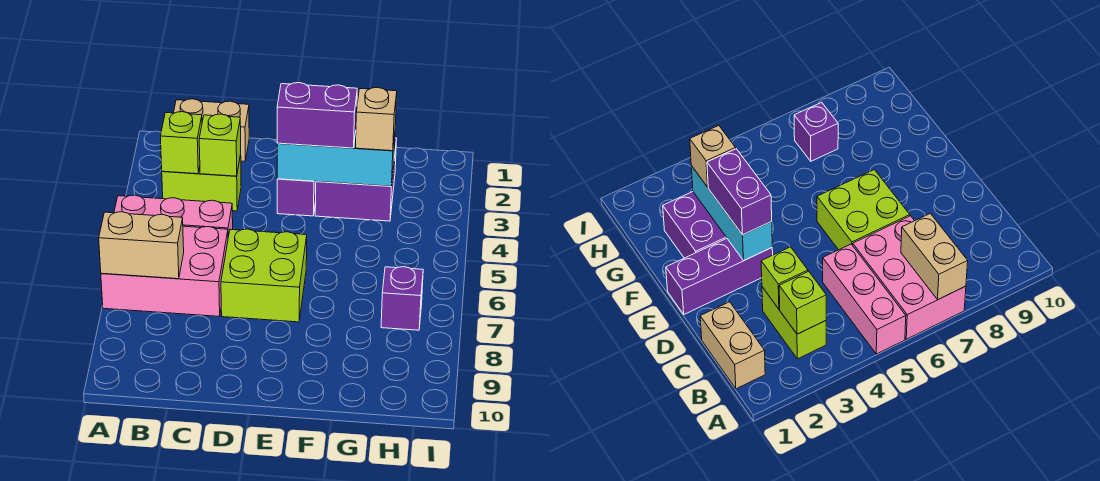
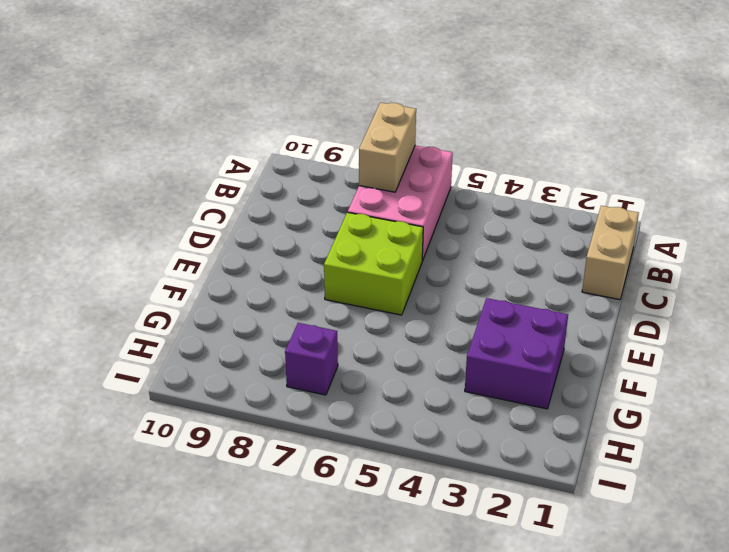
none -> pink 1x3 brick [114,195,233,237]
none -> lime 1x2 brick [162,155,241,211]
none -> purple 1x3 brick [277,179,316,216]

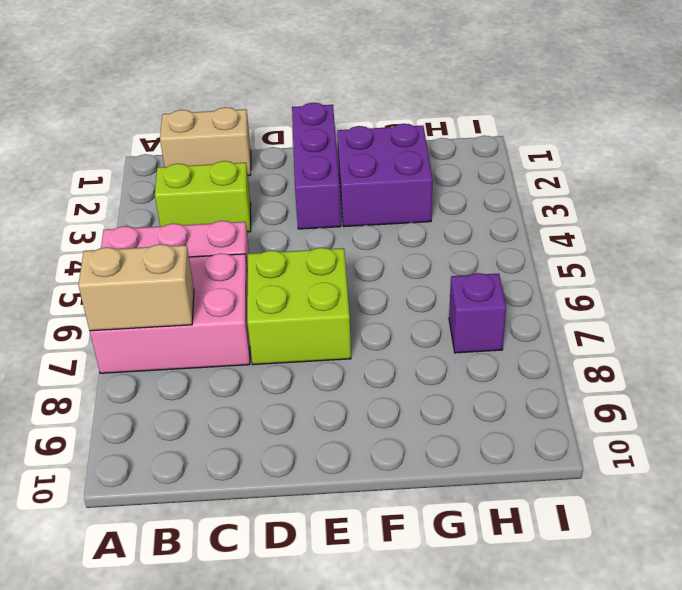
none -> lime 1x1 brick [160,112,202,174]
none -> lime 1x1 brick [199,114,241,176]
none -> cyan 1x3 brick [277,133,395,186]

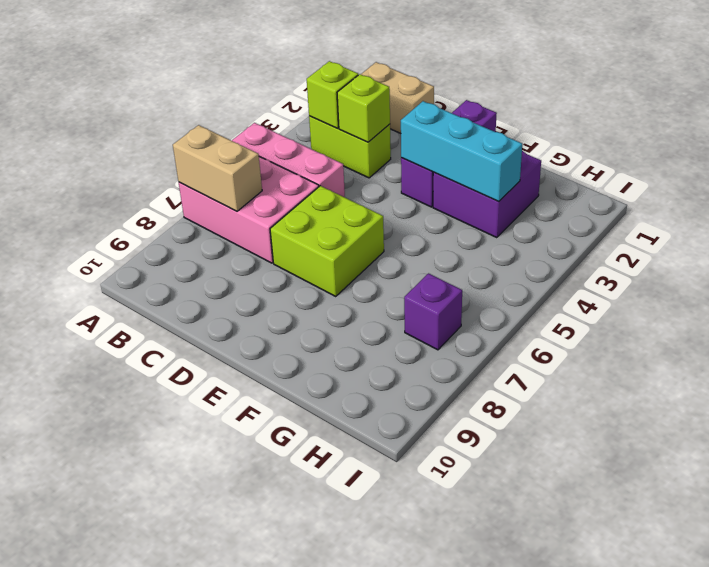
none -> purple 1x2 brick [277,83,357,148]
none -> tan 1x1 brick [356,87,397,151]

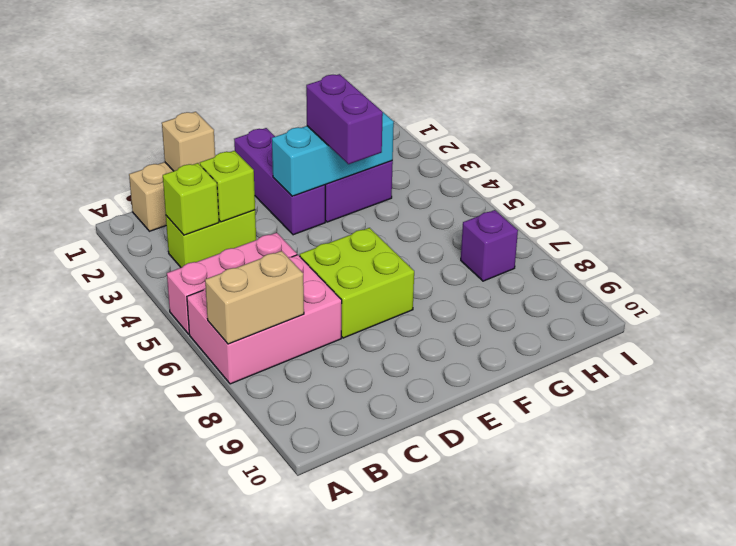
tan 1x1 brick [162,112,215,171] -> tan 1x1 brick moved to [356,87,397,151]
purple 1x2 brick [306,74,383,164] -> purple 1x2 brick turned to [277,83,357,148]

